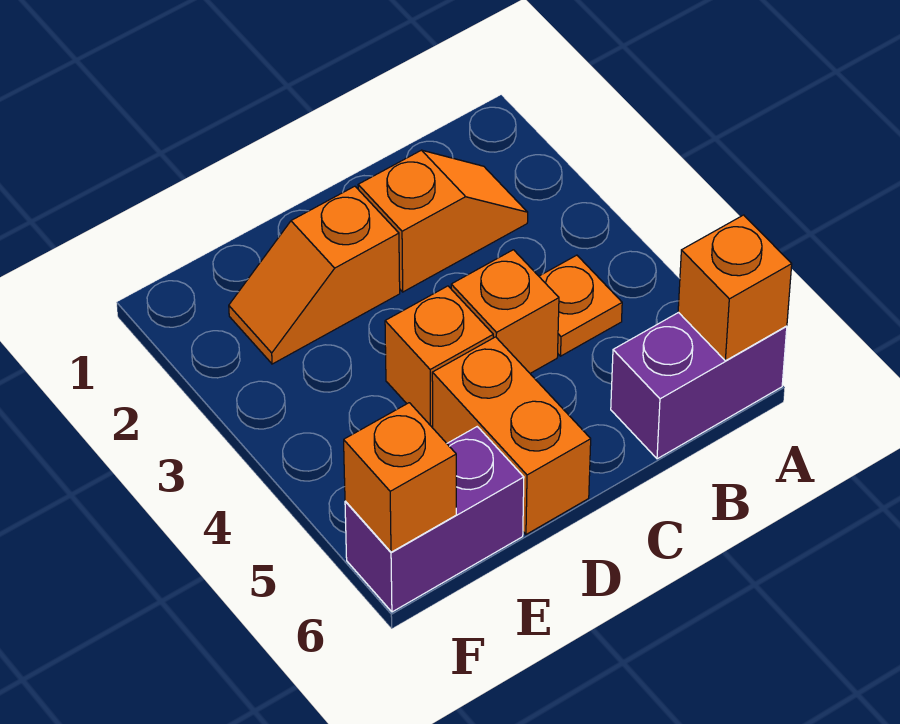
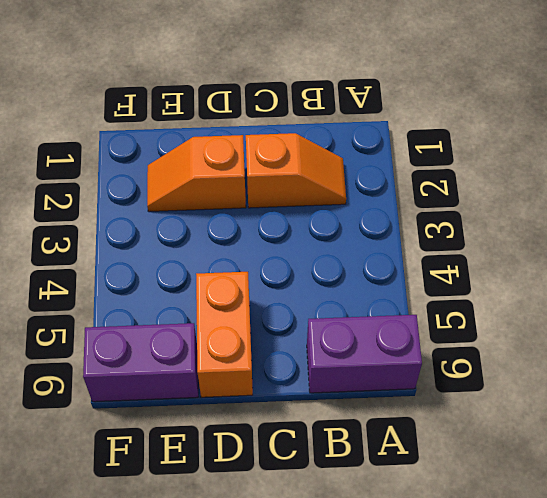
none -> orange 1x1 plate [539,255,622,356]
none -> orange 1x1 brick [451,250,559,373]

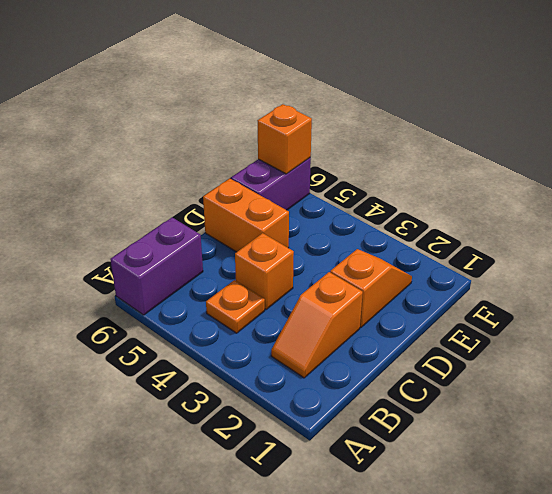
none -> orange 1x1 brick [385,286,493,428]
none -> orange 1x1 brick [678,215,792,361]

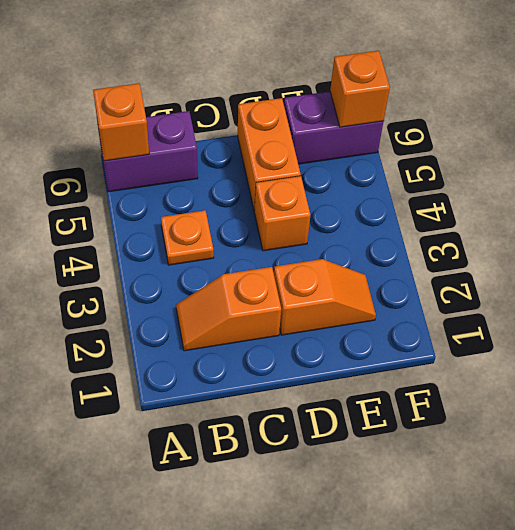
none -> orange 1x1 brick [451,250,559,373]

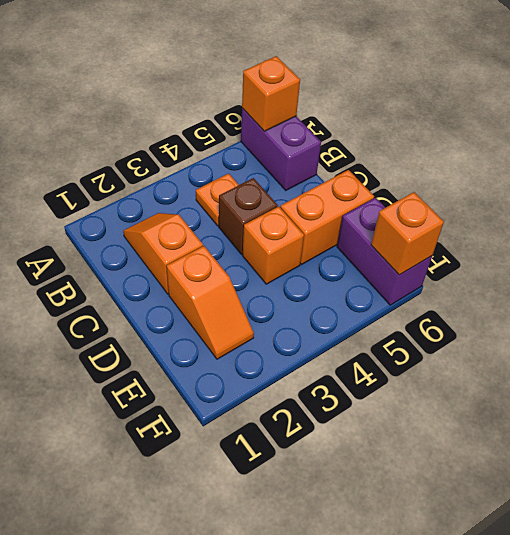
brown 1x1 brick [219,178,278,254] -> orange 1x1 brick [451,250,559,373]

